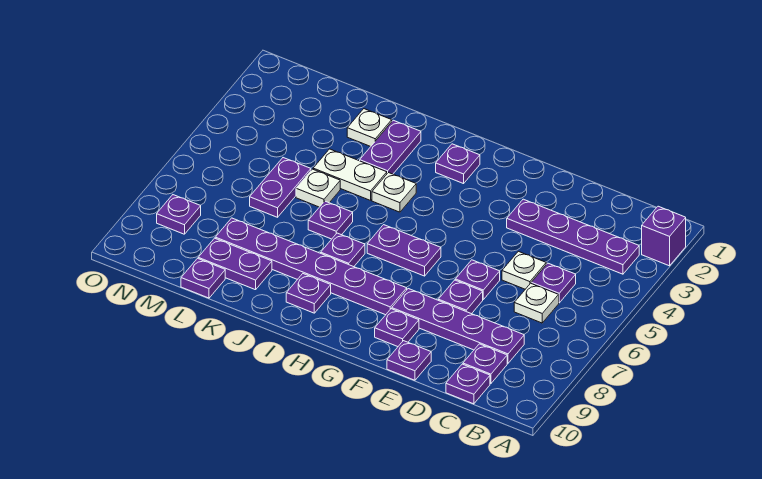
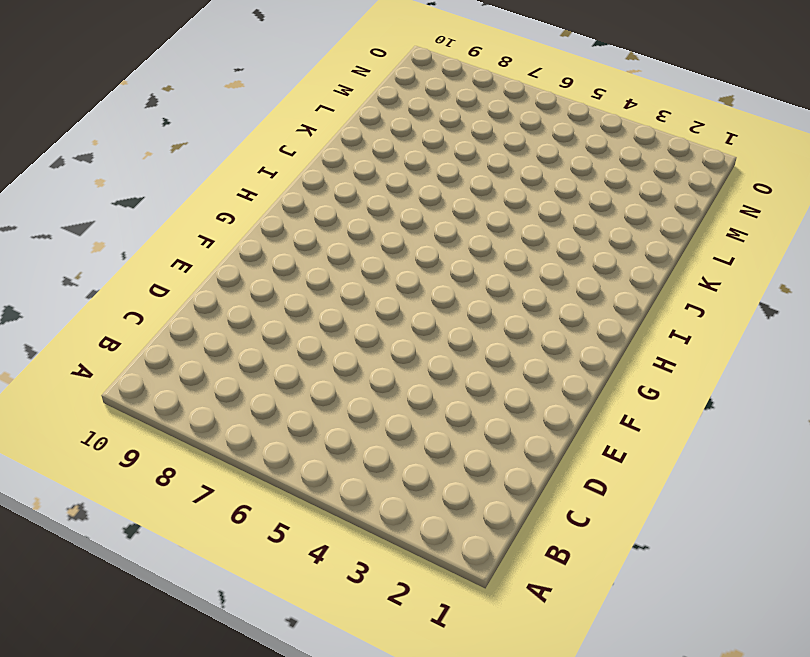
none -> purple 1x1 brick [642,206,686,266]
none -> purple 1x4 plate [507,199,639,274]
none -> purple 1x1 plate [531,263,576,303]

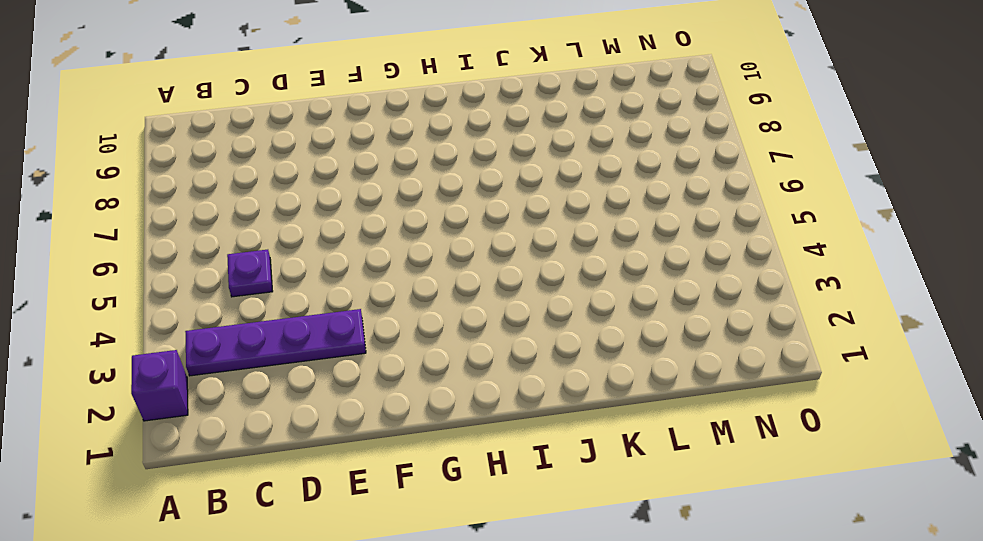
none -> white 1x1 plate [514,283,559,323]
none -> purple 1x4 plate [392,289,524,363]
none -> purple 1x1 plate [463,344,507,384]

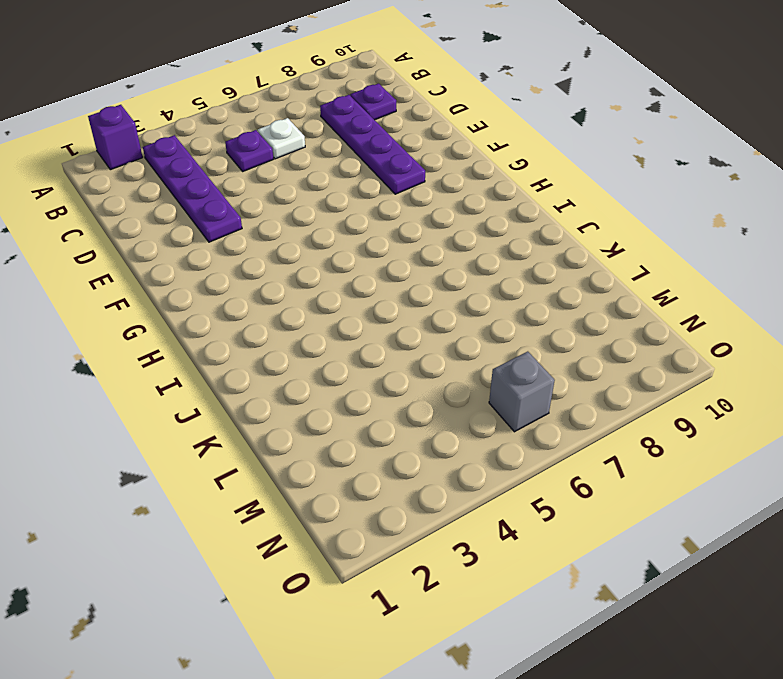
grey 1x1 brick [489,352,555,432] -> none
none -> purple 1x1 plate [446,364,490,404]
none -> white 1x1 plate [502,251,546,289]
none -> purple 1x1 plate [455,260,500,299]

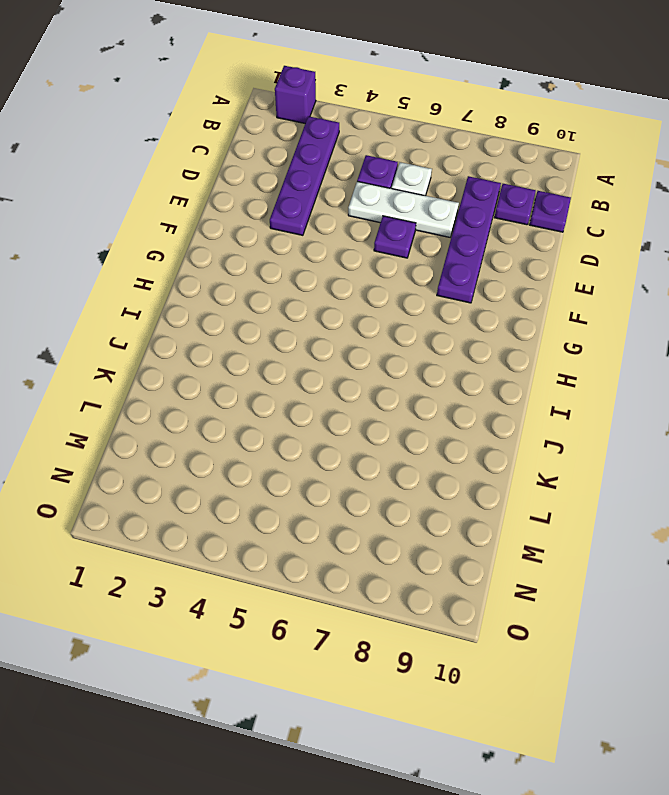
white 1x3 plate [348,181,459,237] -> white 1x1 plate [502,251,546,289]
none -> purple 1x1 plate [438,280,483,314]
none -> purple 1x1 plate [387,341,431,380]
none -> purple 1x1 plate [375,309,419,347]

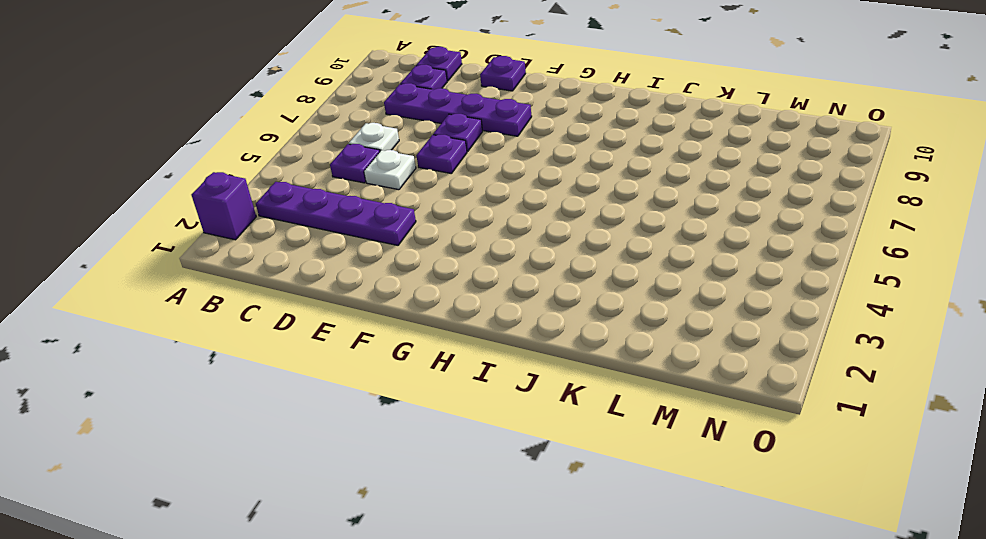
none -> purple 1x1 plate [375,309,419,347]
none -> purple 1x2 plate [367,225,441,276]
none -> purple 1x6 plate [215,218,407,315]

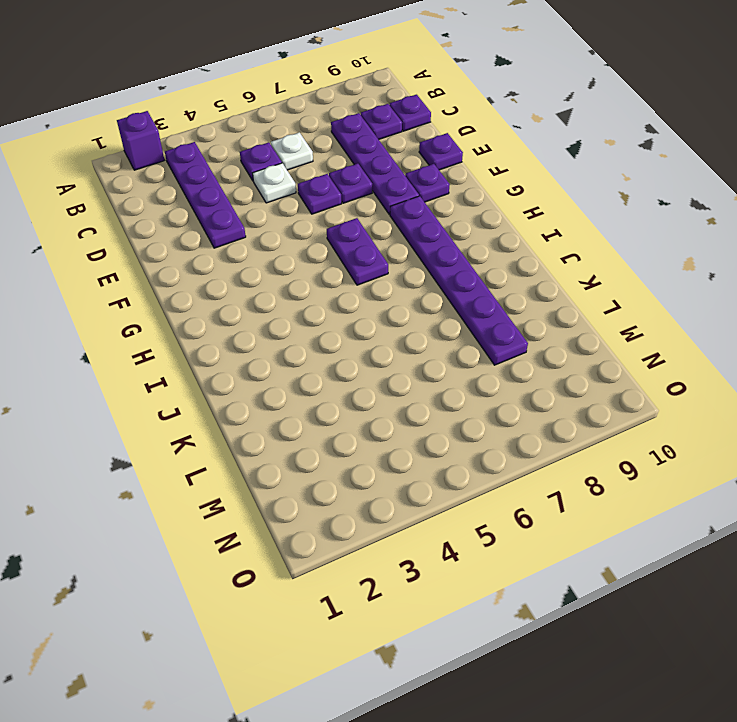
none -> purple 1x1 plate [436,144,480,184]
none -> white 1x1 plate [372,173,416,212]
none -> purple 1x1 plate [321,233,365,267]

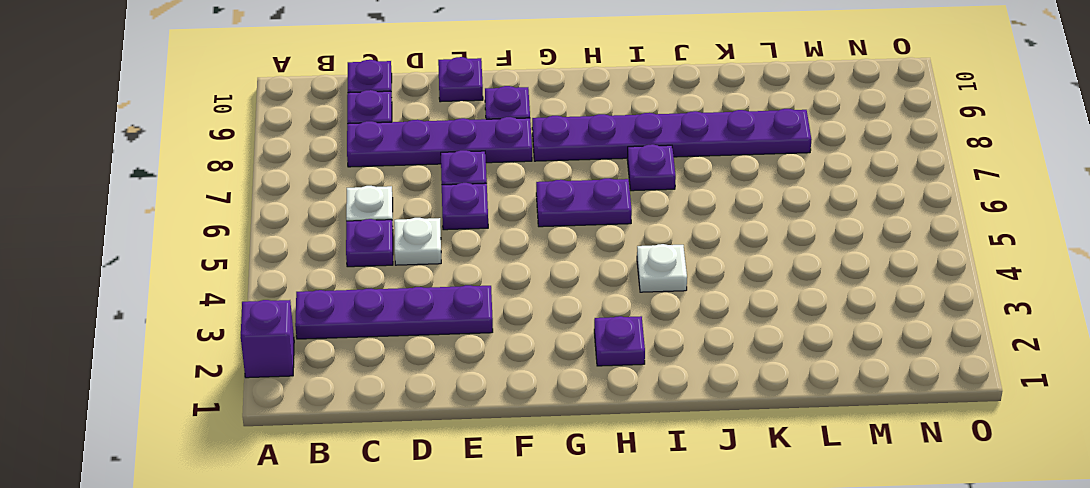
none -> purple 1x1 plate [286,274,331,313]
none -> purple 1x2 plate [360,120,421,174]
none -> white 1x2 plate [313,149,387,200]

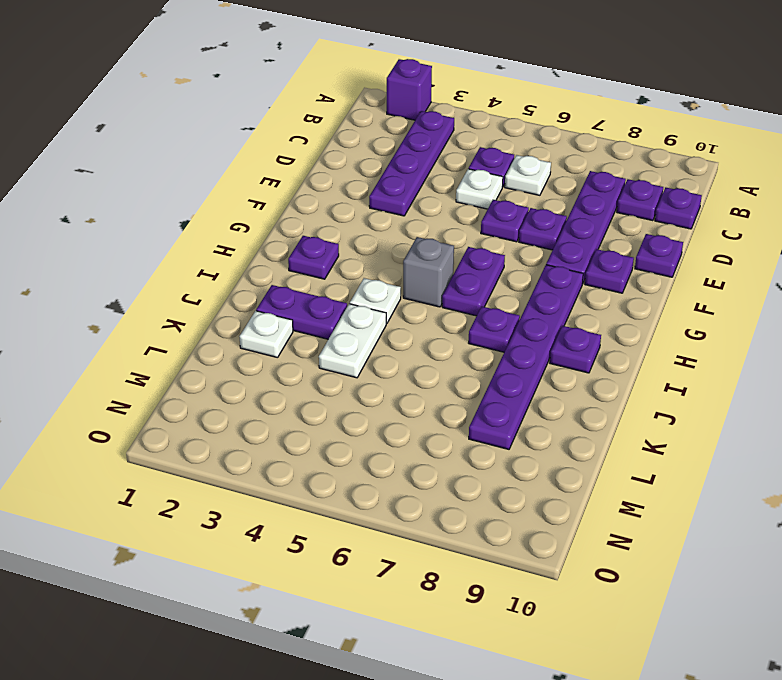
grey 1x1 brick [403,237,454,307] -> none
none -> purple 1x1 plate [308,201,353,239]
none -> white 1x1 plate [296,169,340,207]
none -> purple 1x2 plate [198,238,272,290]

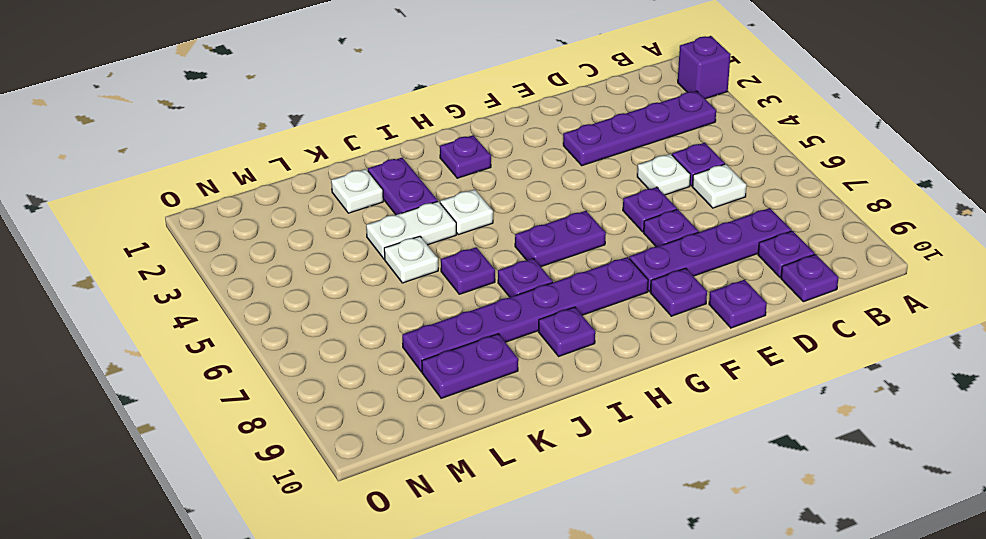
none -> purple 1x2 plate [250,158,311,217]
none -> purple 1x1 plate [181,258,225,298]
none -> purple 1x1 plate [157,195,201,234]

